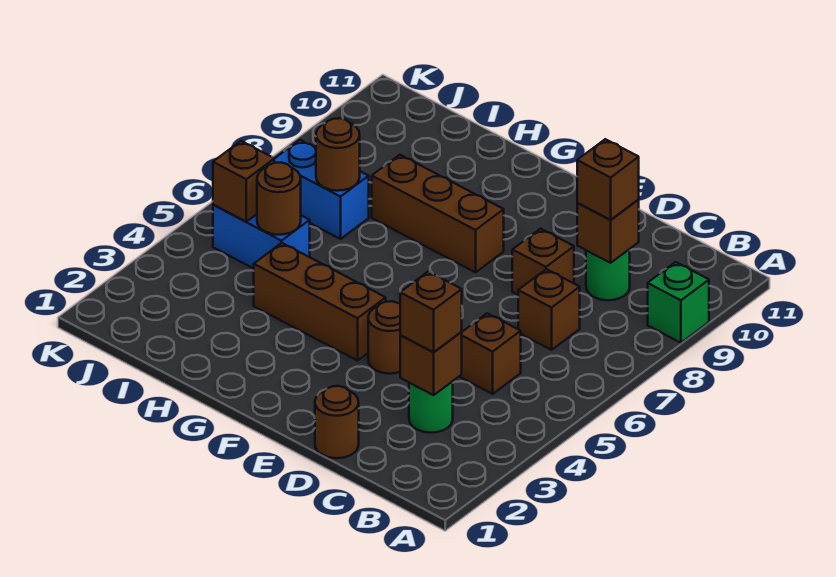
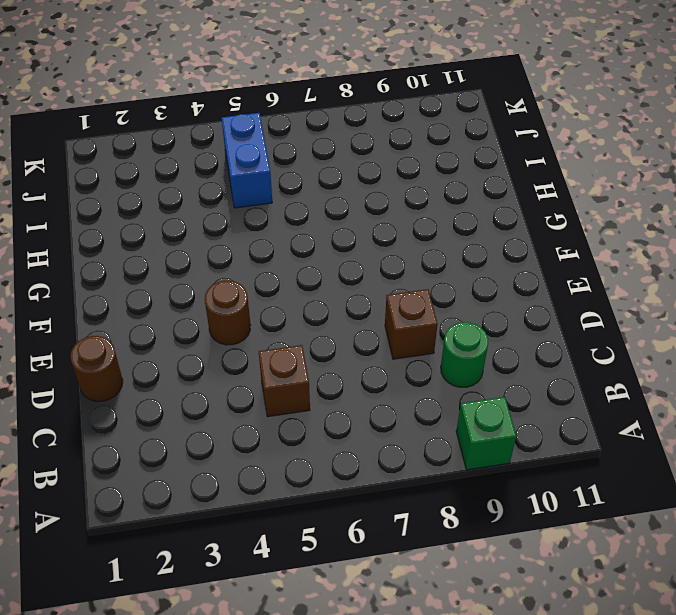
none -> green 1x1 round brick [409,381,453,433]
none -> brown 1x1 brick [518,269,580,350]
none -> brown 1x3 brick [254,243,386,361]

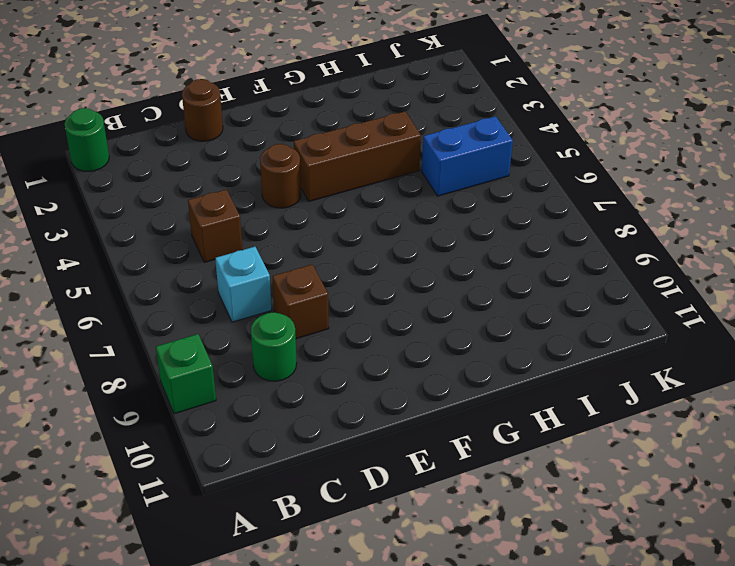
green 1x1 round brick [64,108,109,171] -> green 1x1 round brick moved to [409,381,453,433]
cyan 1x1 brick [215,247,272,322] -> brown 1x1 brick [518,269,580,350]
none -> brown 1x3 brick [372,155,504,272]
none -> blue 1x2 brick [274,140,369,239]
none -> brown 1x1 brick [400,332,462,395]

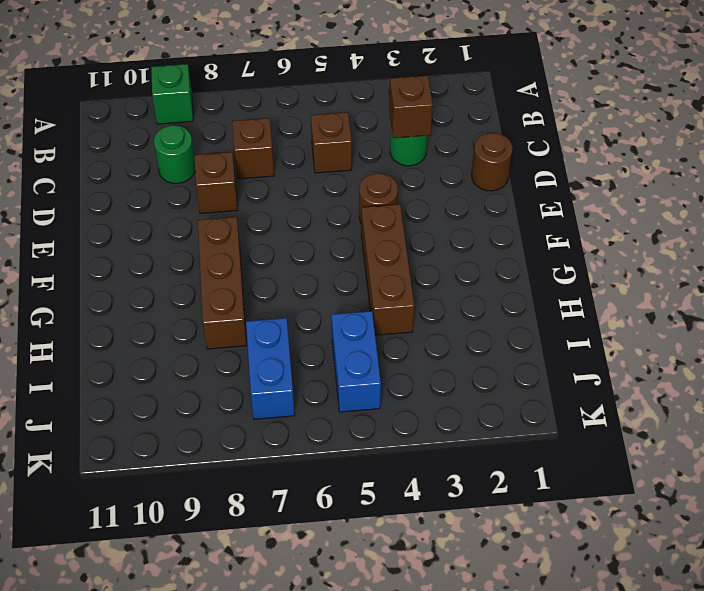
none -> brown 1x1 brick [577,200,639,263]
none -> brown 1x1 round brick [257,163,301,235]
none -> brown 1x1 round brick [316,118,360,191]

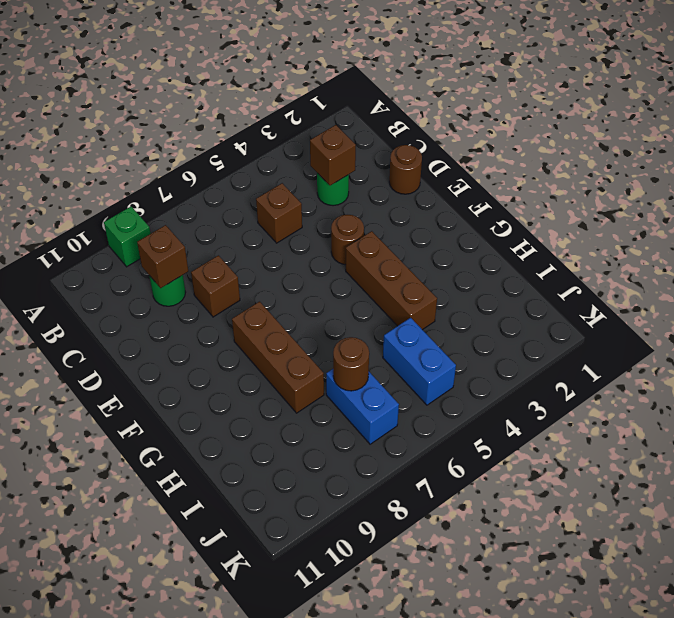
none -> brown 1x1 brick [518,269,580,350]
none -> brown 1x1 round brick [257,163,301,235]
none -> brown 1x1 brick [213,141,274,222]

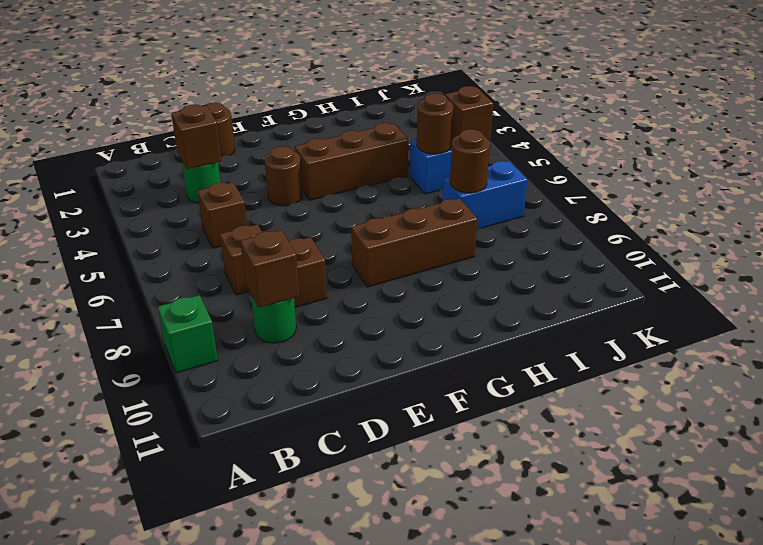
none -> brown 1x1 brick [400,271,462,352]
none -> brown 1x1 brick [577,139,639,220]

